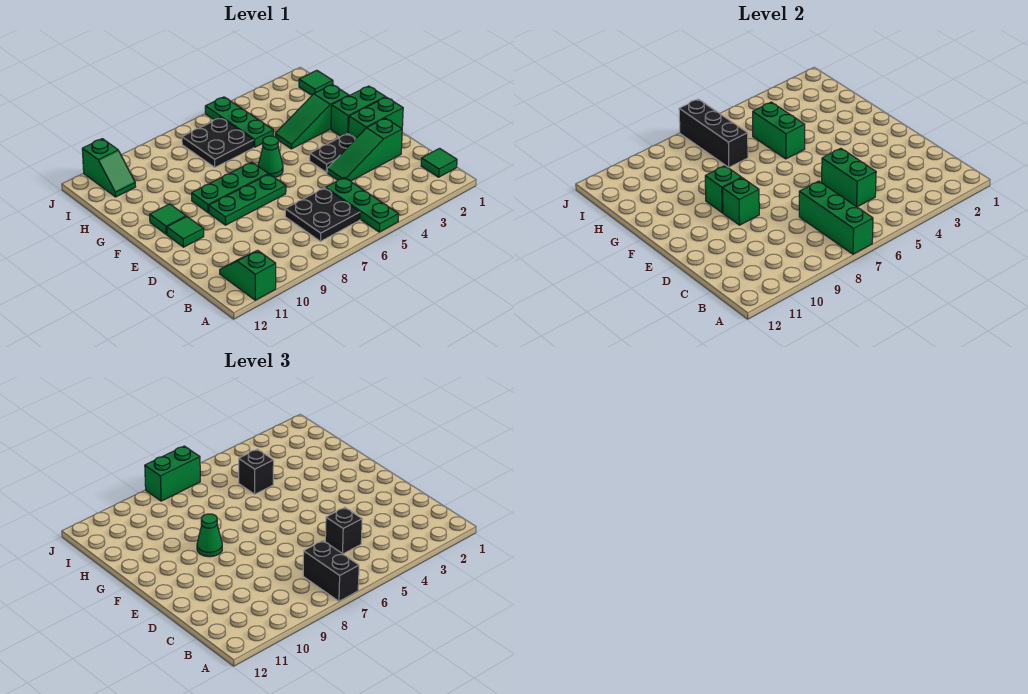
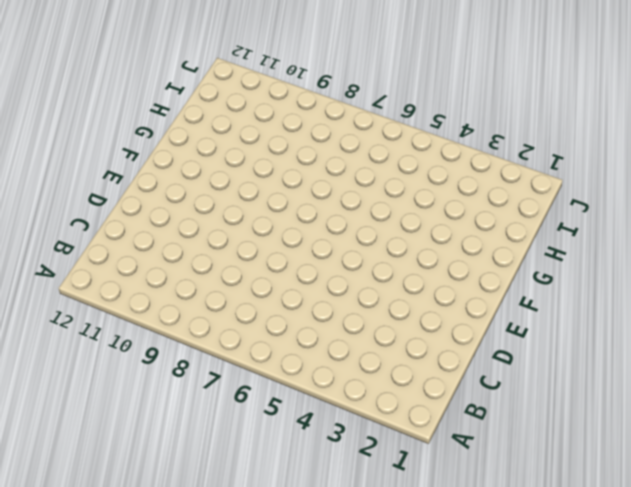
none -> green 1x3 plate [326,177,399,232]
none -> green 1x2 slope [220,250,276,300]
none -> green 1x1 tile [421,148,457,177]

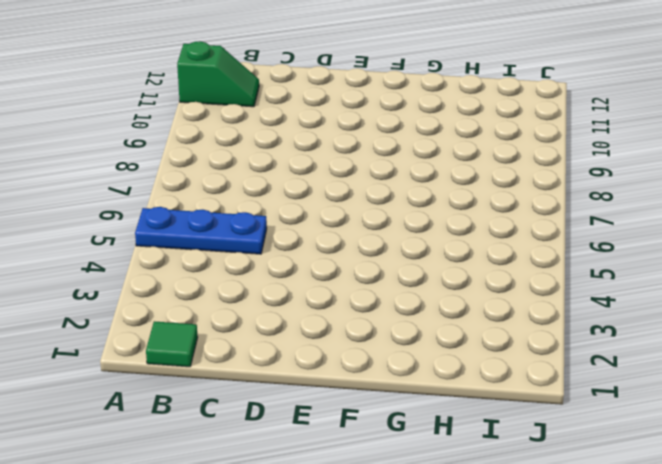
blue 1x3 plate [135,207,267,254] -> green 1x3 plate [326,177,399,232]
none -> black 2x2 plate [285,188,360,241]
none -> green 1x3 slope [327,118,402,181]
none -> green 1x2 brick [349,97,403,139]

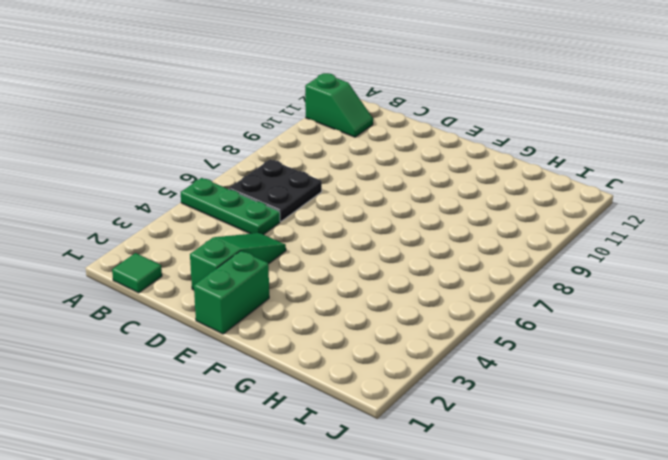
none -> black 1x2 plate [310,134,355,172]
none -> green 1x3 plate [209,174,286,225]
none -> green 1x1 tile [167,217,204,247]

